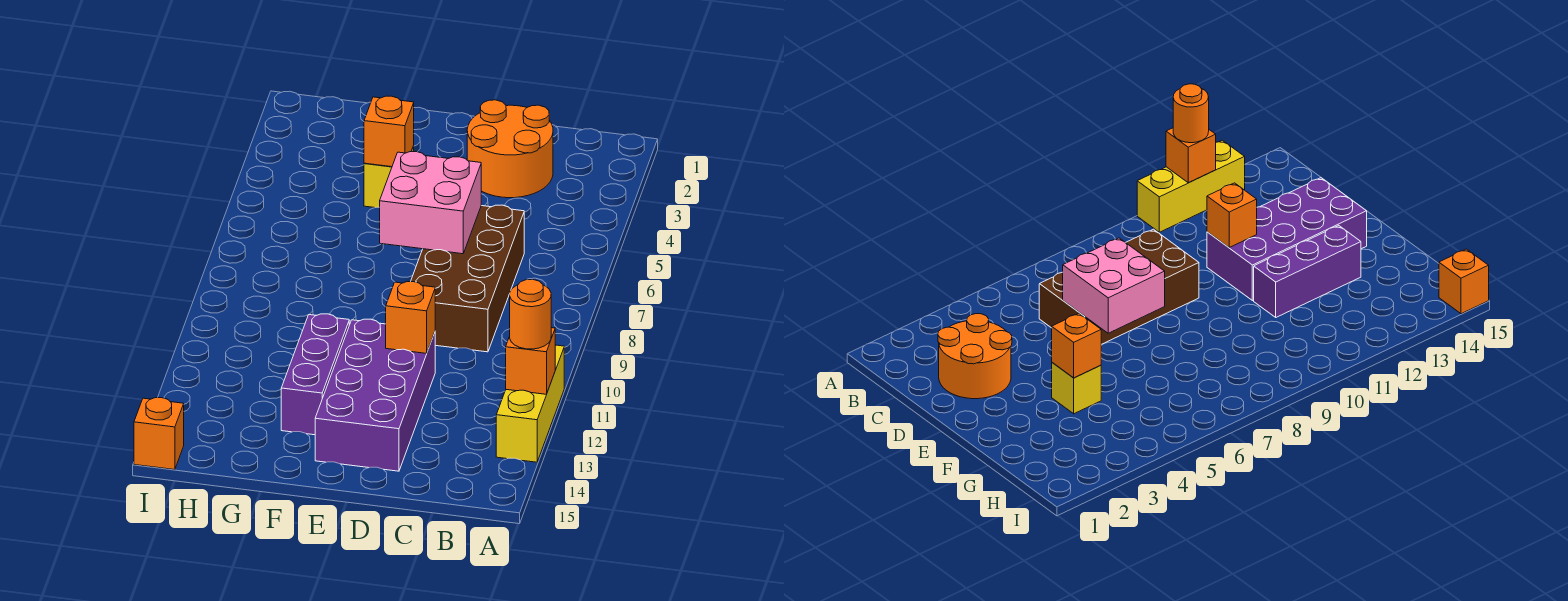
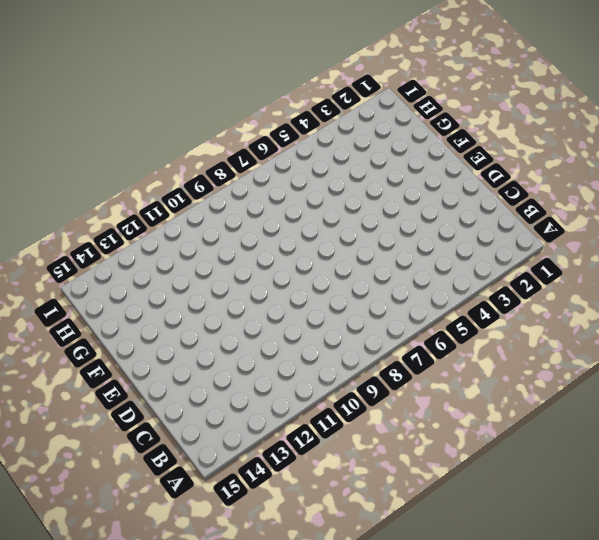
none -> yellow 1x3 brick [496,345,564,462]
none -> orange 2x2 round brick [467,100,553,198]
none -> brown 2x4 brick [411,205,524,352]

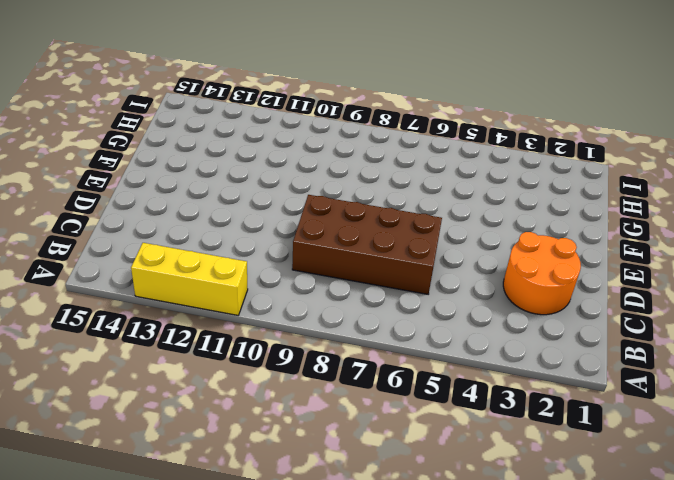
none -> purple 2x4 brick [315,319,435,471]
none -> yellow 1x1 brick [364,146,414,208]
none -> purple 1x3 brick [281,314,349,435]

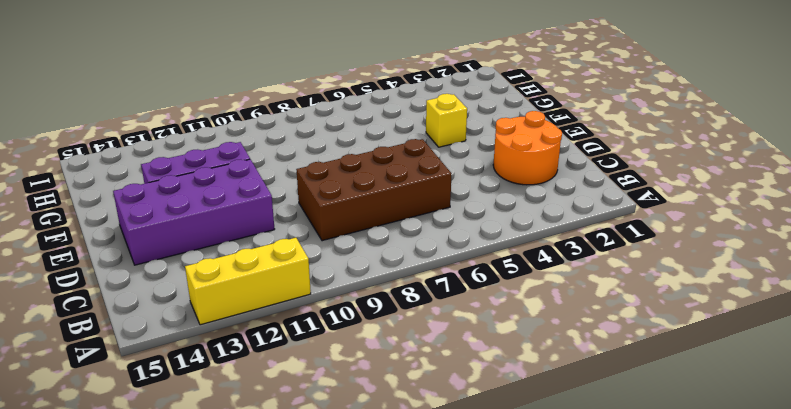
none -> orange 1x1 brick [134,398,184,470]
none -> orange 1x1 brick [506,328,555,394]
none -> pink 2x2 brick [380,152,481,254]

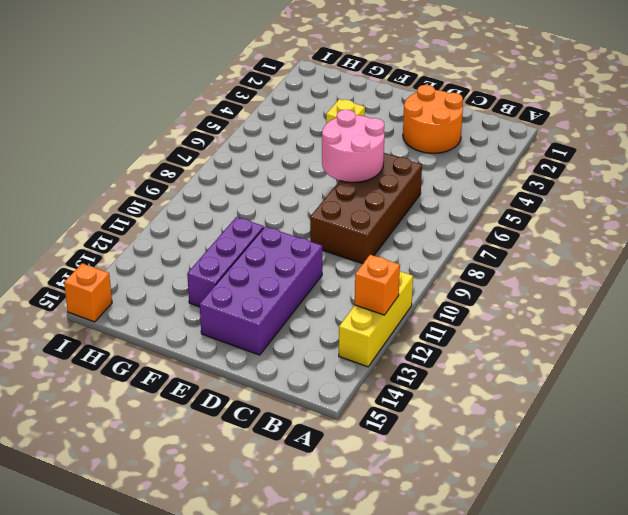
pink 2x2 round brick [322,110,384,182] -> pink 2x2 brick [380,152,481,254]
none -> orange 1x1 brick [386,282,435,353]
none -> orange 1x1 brick [364,96,414,167]
none -> orange 1x1 round brick [510,279,551,349]

